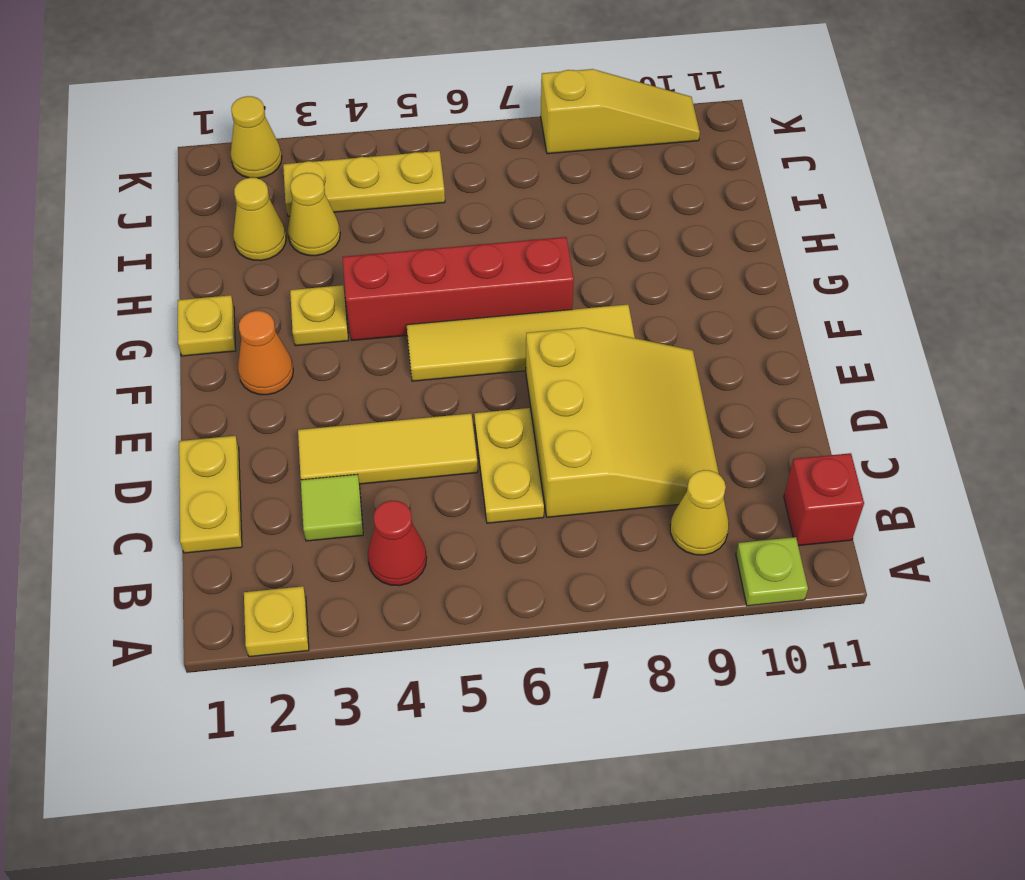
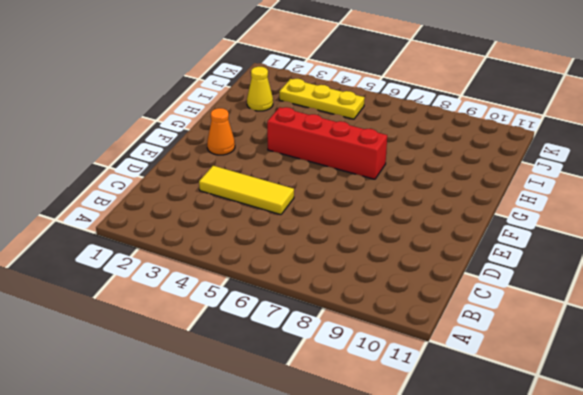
none -> yellow 1x1 plate [244,586,309,657]
none -> lime 1x1 plate [736,537,808,606]
none -> red 1x1 cone [368,501,426,586]

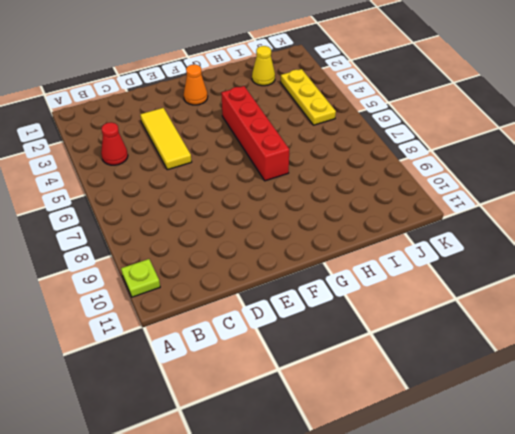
none -> yellow 1x1 plate [244,586,309,657]
none -> yellow 1x1 cone [670,470,729,555]
none -> red 1x1 brick [784,453,864,546]

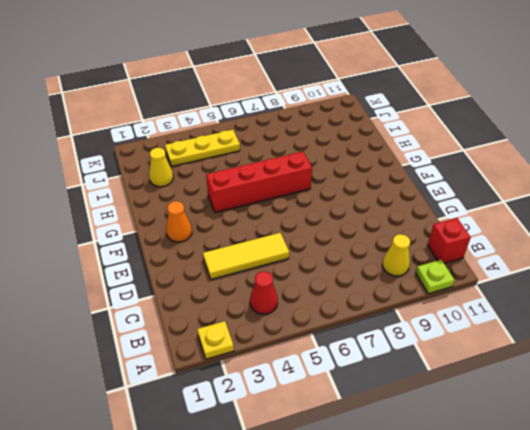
none -> yellow 1x2 plate [179,436,242,553]
none -> lime 1x1 tile [301,474,363,541]
none -> yellow 1x2 plate [474,408,544,523]

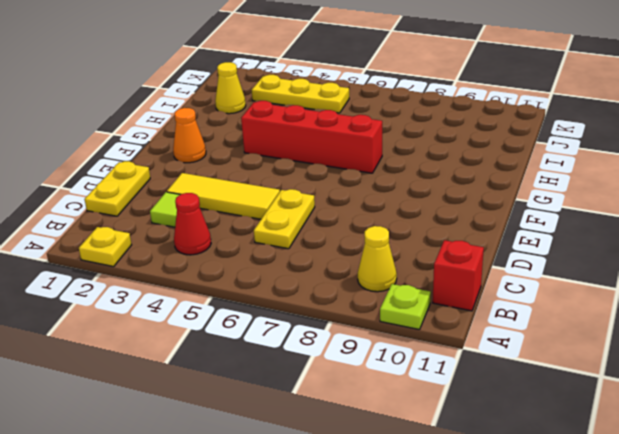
none -> yellow 3x3 slope [526,328,719,517]
none -> yellow 1x4 tile [407,304,635,381]
none -> yellow 1x1 plate [178,295,236,356]

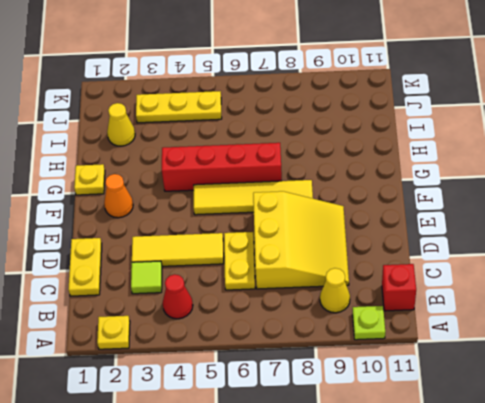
none -> yellow 1x1 plate [290,285,348,346]
none -> yellow 1x1 cone [288,173,340,256]
none -> yellow 1x1 cone [231,96,282,178]

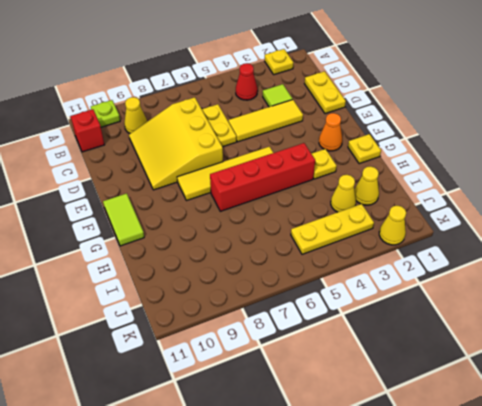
lime 1x2 tile [103,193,144,246] -> none
none -> yellow 1x3 slope [541,69,700,154]

